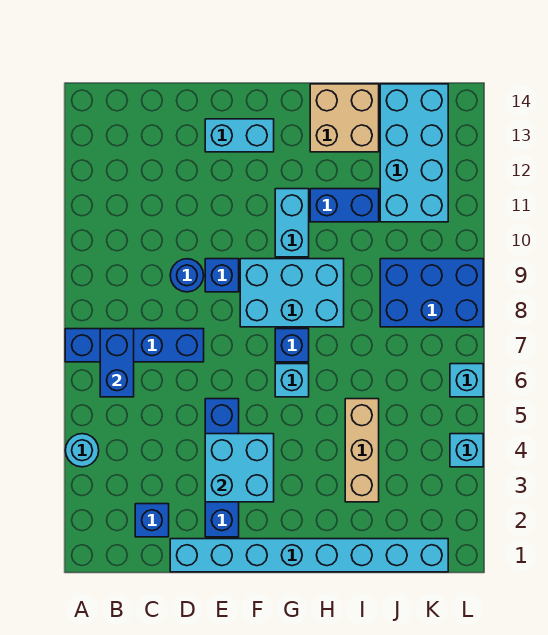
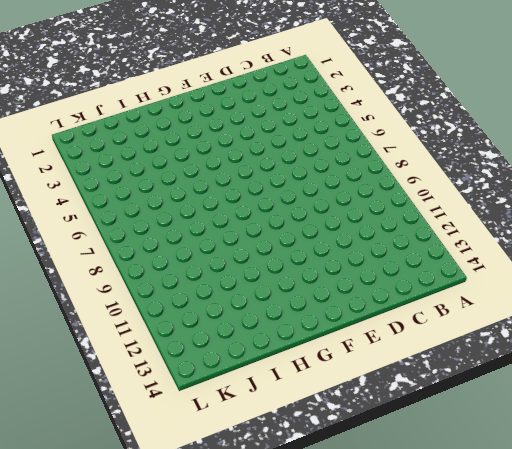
none -> cyan 1x1 round brick [65,434,99,467]
none -> blue 1x4 brick [65,329,204,362]
none -> blue 1x1 brick [135,504,169,537]

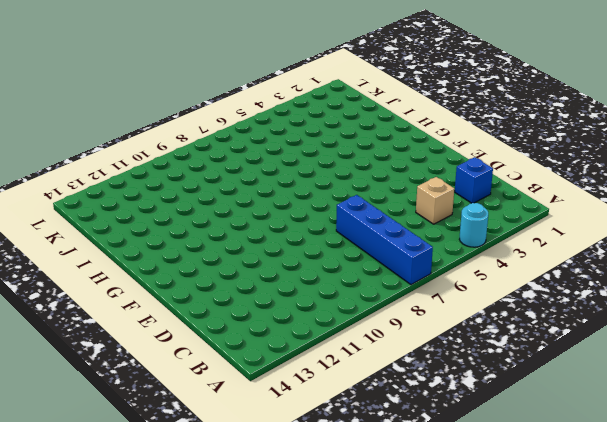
tan 1x1 brick [416,177,454,224] -> none
none -> cyan 1x8 brick [170,539,448,572]
none -> blue 1x1 round brick [170,259,204,292]
none -> blue 1x4 brick [205,399,239,537]

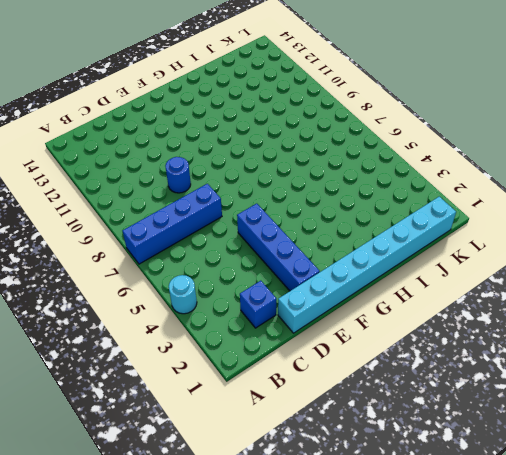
none -> blue 1x1 brick [205,259,239,292]
none -> cyan 1x2 brick [205,119,274,152]
none -> cyan 2x3 brick [240,259,344,327]

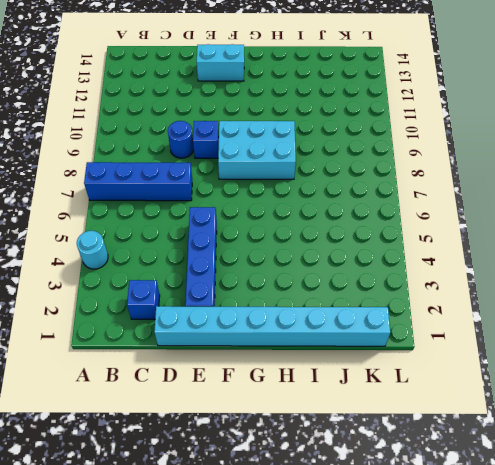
none -> cyan 1x1 brick [275,364,309,397]
none -> blue 1x1 brick [275,329,309,362]
none -> cyan 1x2 brick [275,189,309,257]

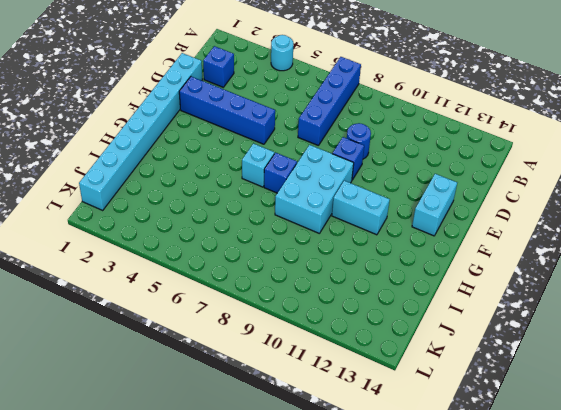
none -> blue 1x2 brick [310,189,379,222]
none -> tan 2x2 brick [310,84,379,152]
none -> tan 1x3 brick [345,399,379,502]

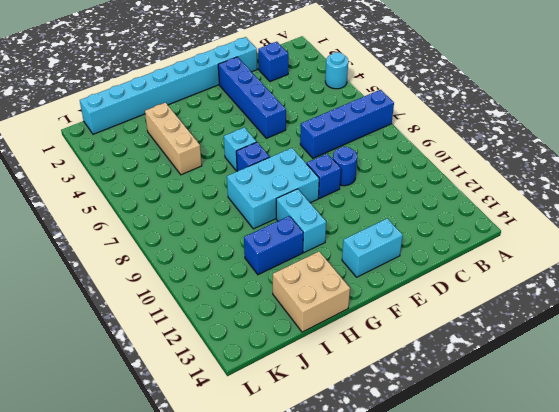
none -> blue 2x3 brick [380,259,483,327]
none -> cyan 2x4 brick [380,84,448,222]
none -> cyan 1x1 brick [450,434,483,467]

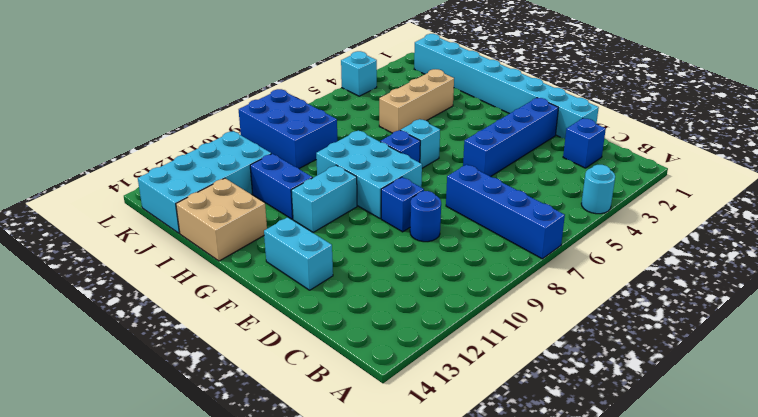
none -> cyan 1x1 brick [450,364,483,397]
none -> blue 1x2 brick [100,329,134,397]
none -> cyan 2x2 brick [205,434,274,502]

